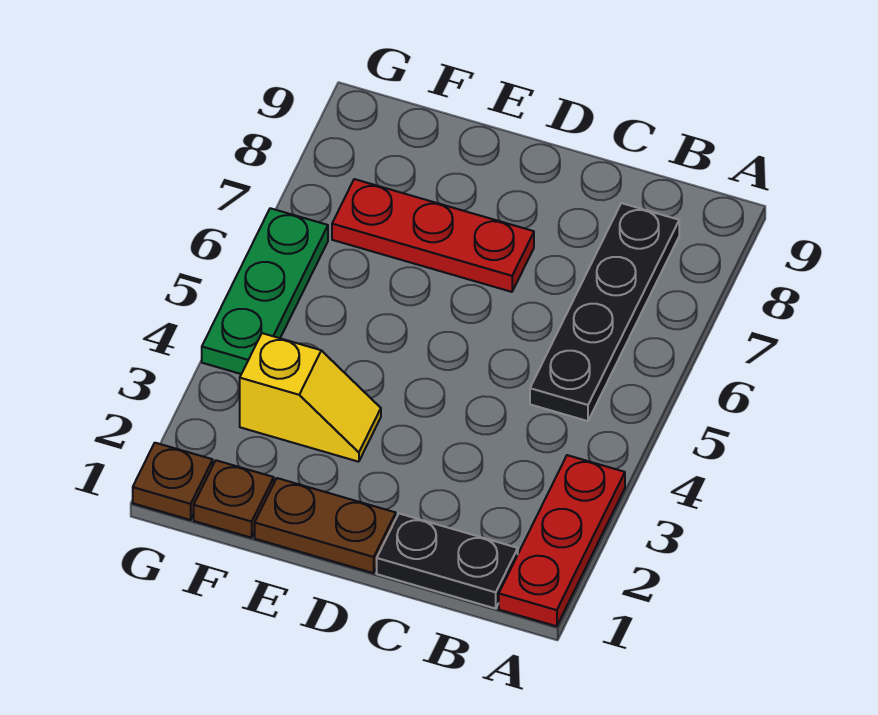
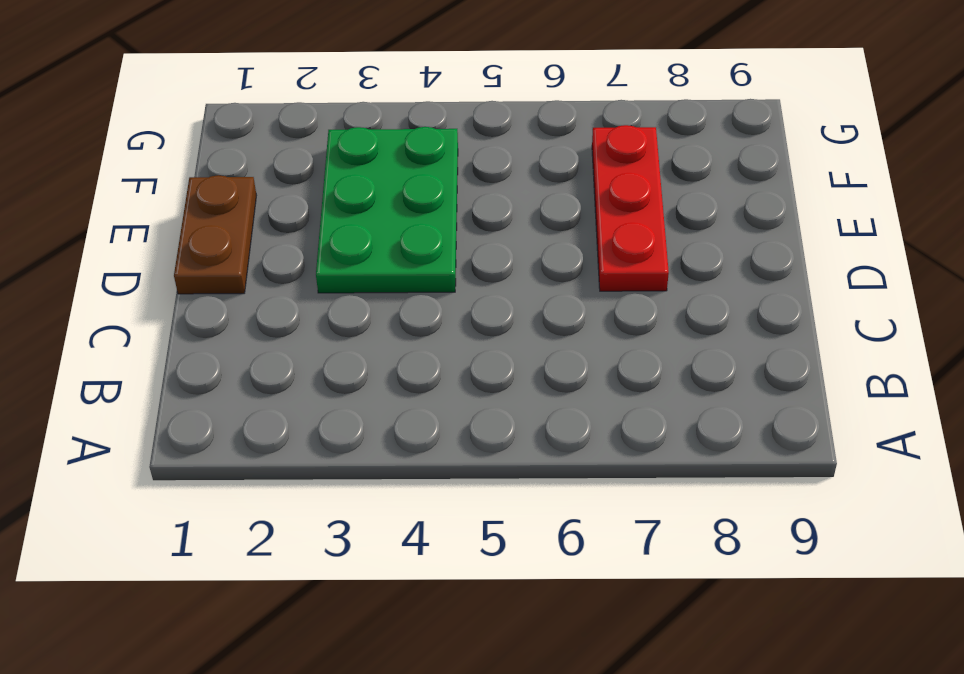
green 2x3 plate [316,127,458,293] -> yellow 1x2 slope [240,333,381,462]
none -> red 1x3 plate [499,455,625,626]
none -> black 1x2 plate [377,514,518,609]

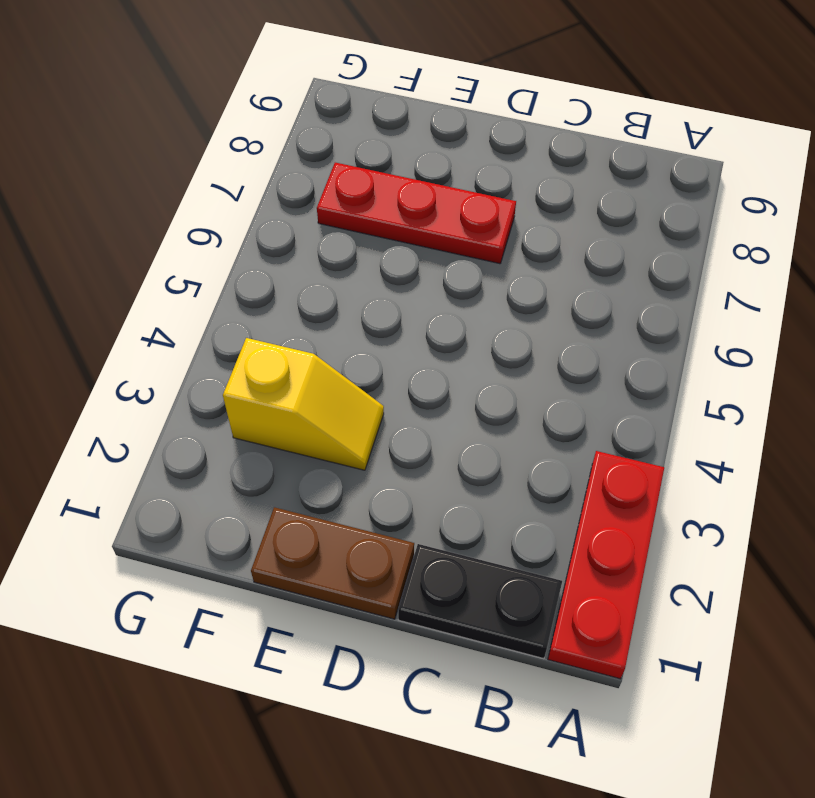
none -> black 1x4 plate [530,203,679,421]
none -> brown 1x1 plate [194,460,274,538]

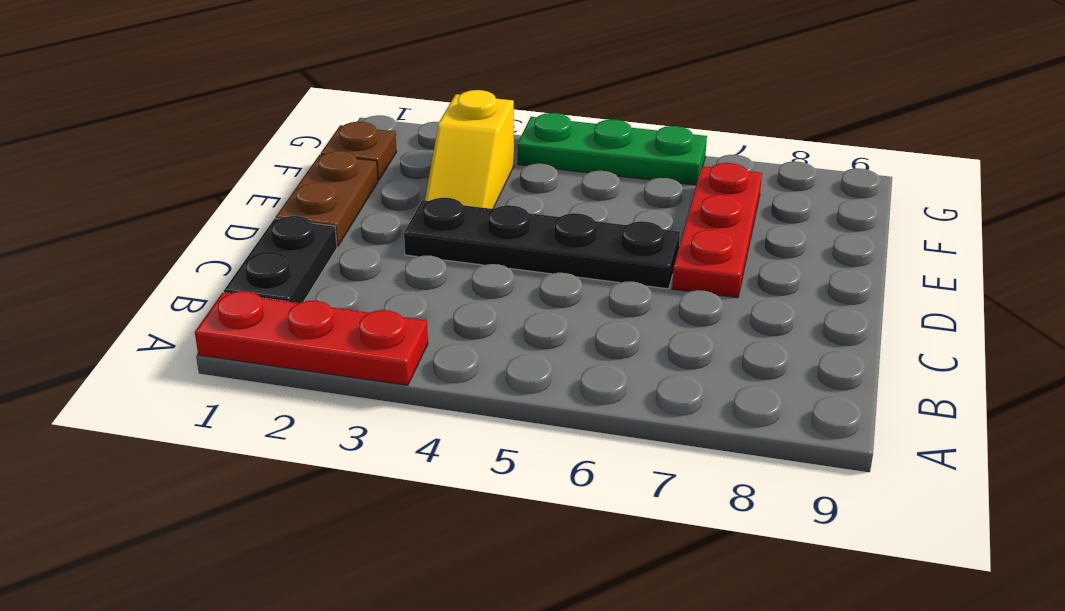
black 1x4 plate [404,198,680,289] -> black 1x4 plate moved to [530,203,679,421]
none -> brown 1x1 plate [133,443,213,520]

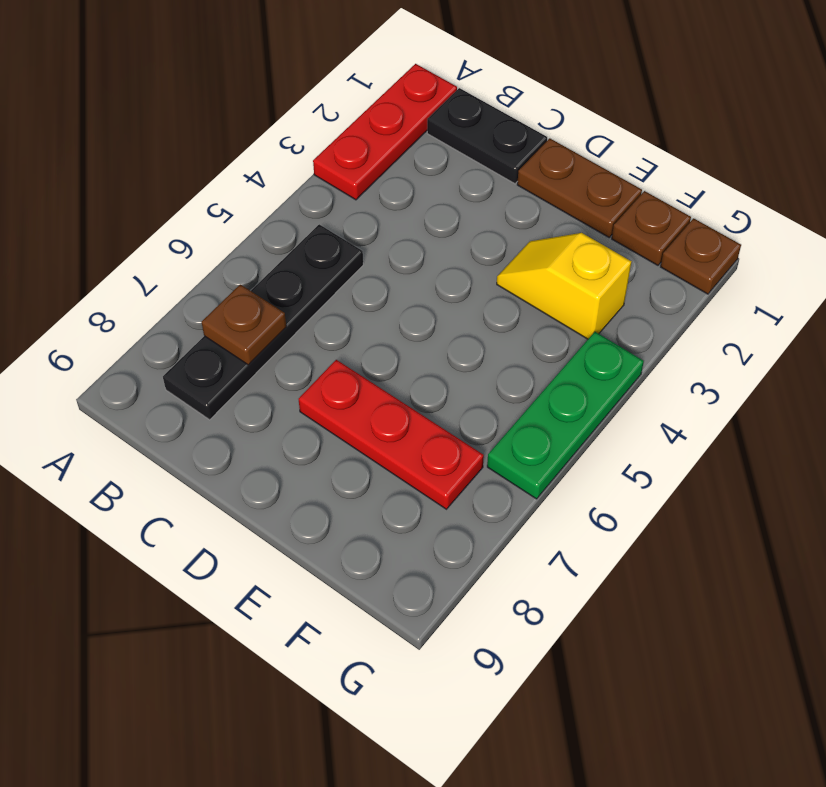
brown 1x1 plate [202,284,286,365] -> none

